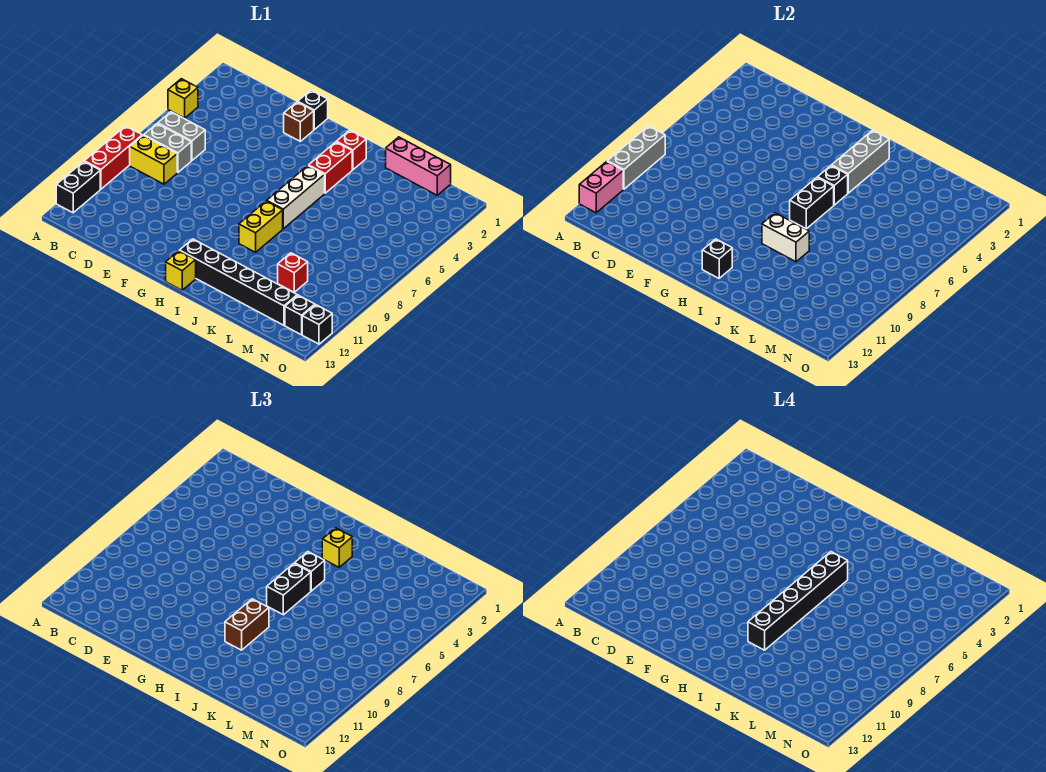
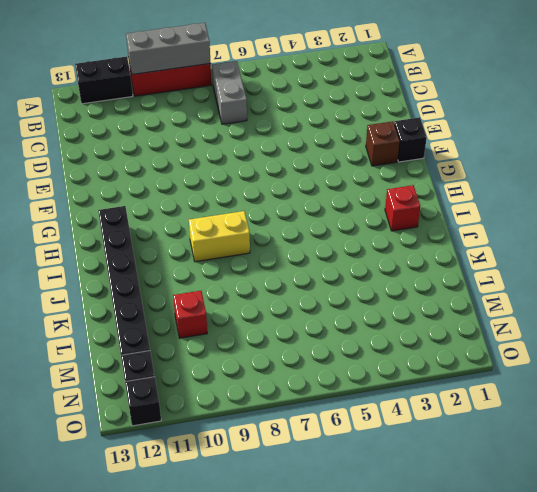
none -> yellow 1x1 brick [168,79,198,118]
none -> grey 1x2 brick [158,112,205,161]
none -> yellow 1x2 brick [130,135,177,184]
none -> yellow 1x1 brick [166,251,196,290]

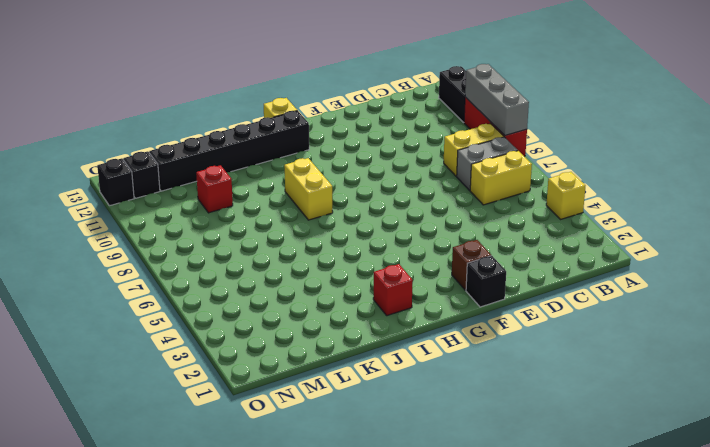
yellow 1x2 brick [470,151,532,205] -> grey 1x2 brick [158,112,205,161]
none -> red 1x2 brick [309,142,352,193]
none -> white 1x3 brick [267,166,325,229]
none -> pink 1x3 brick [386,137,451,195]
none -> pink 1x2 brick [579,161,623,213]

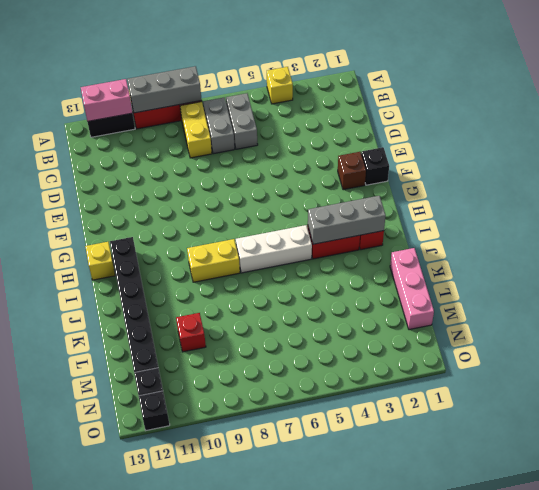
none -> black 1x1 brick [702,239,732,278]
none -> black 1x1 brick [818,166,848,205]
none -> black 1x2 brick [790,177,834,229]
none -> white 1x2 brick [762,213,809,262]

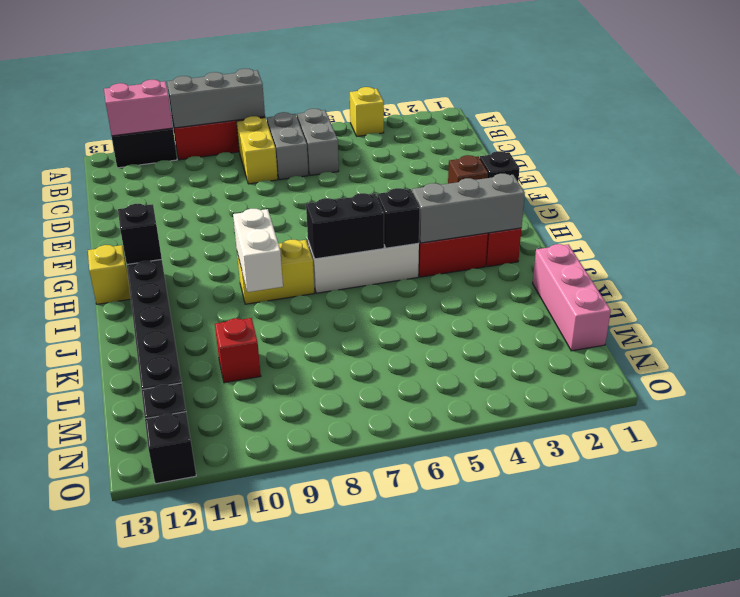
none -> yellow 1x1 brick [322,528,352,567]
none -> black 1x1 brick [295,552,325,591]
none -> black 1x2 brick [267,563,311,615]
none -> brown 1x2 brick [225,599,269,650]

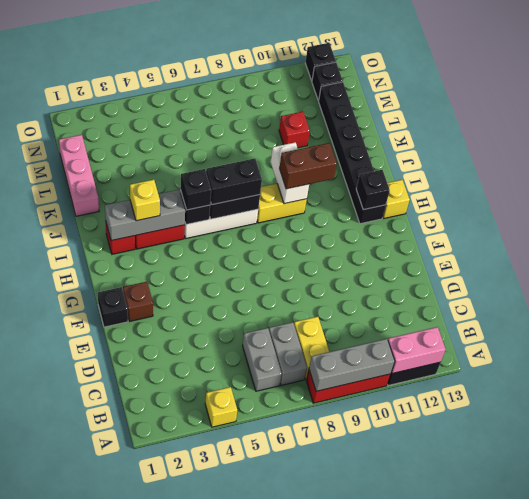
none -> black 1x6 brick [748,552,848,650]

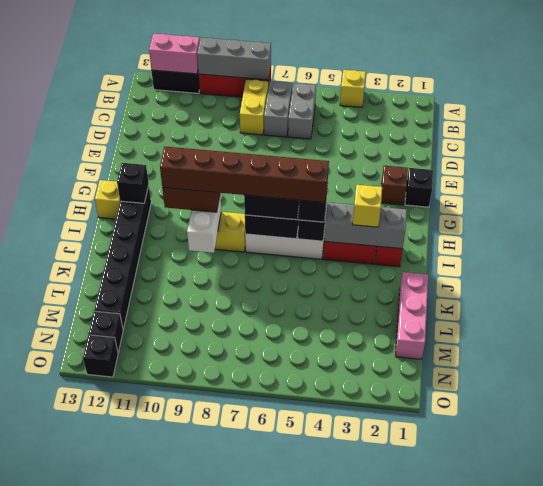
brown 1x6 brick [160,147,329,202] -> black 1x6 brick [748,552,848,650]
none -> red 1x1 brick [278,253,308,292]

